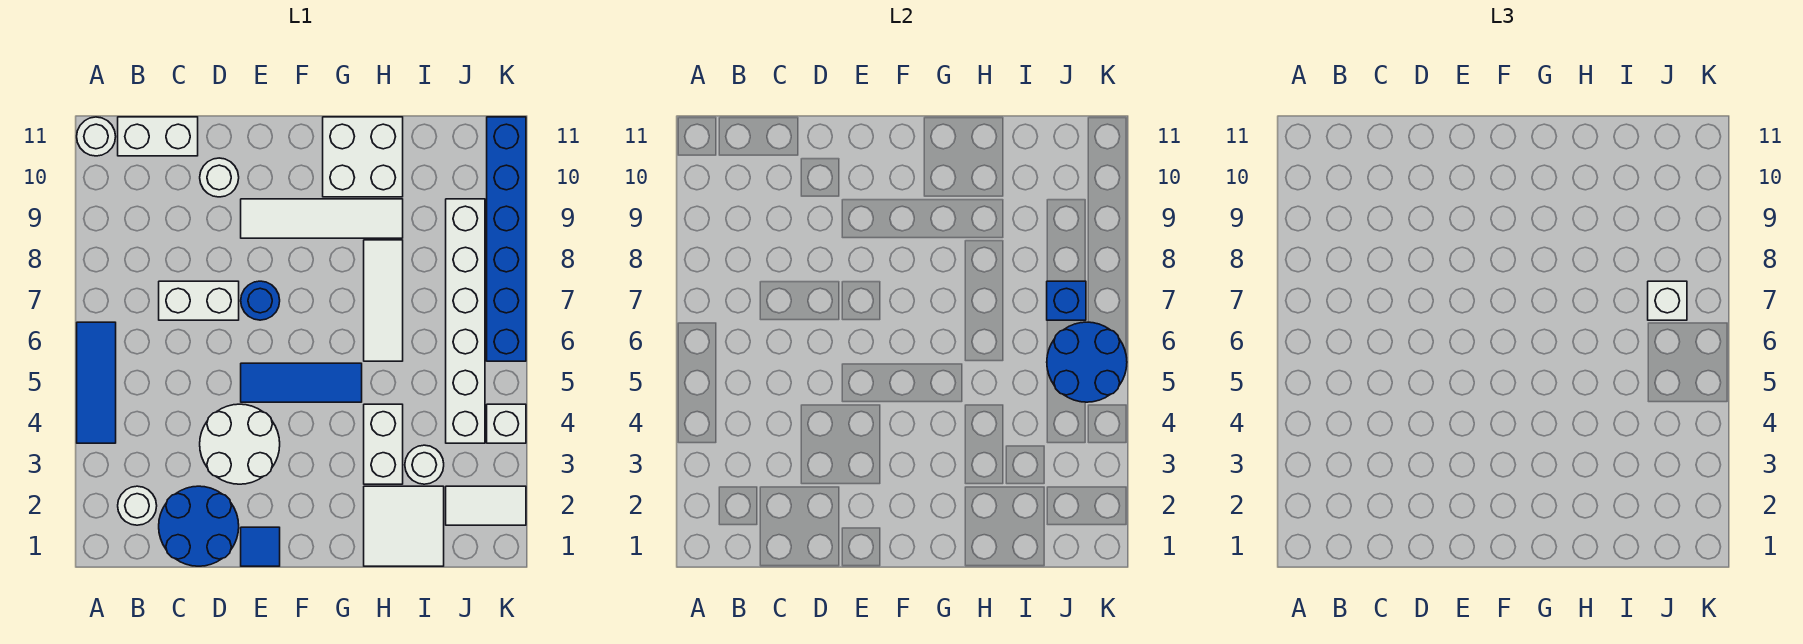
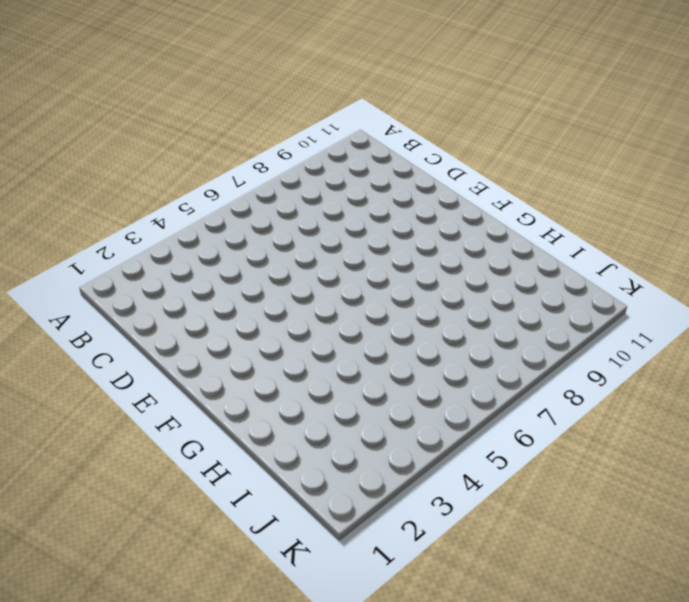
none -> blue 1x3 tile [77,322,116,443]
none -> white 1x1 round brick [77,117,116,156]
none -> white 1x1 round brick [118,486,157,525]

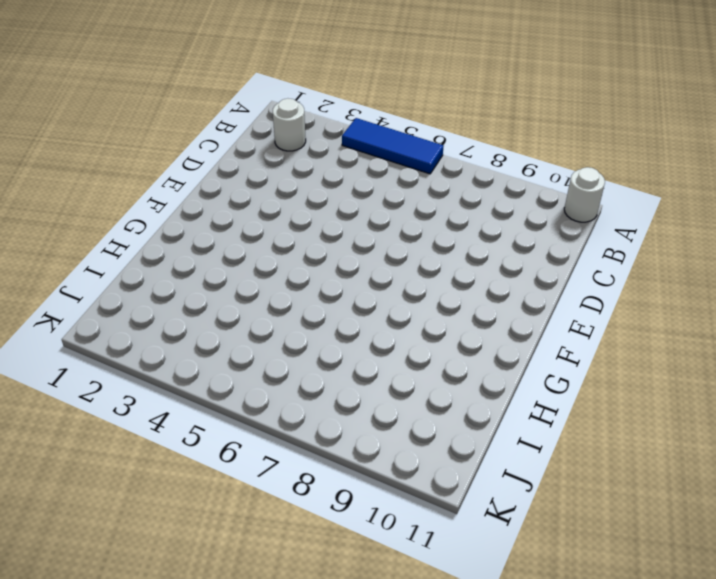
none -> white 1x2 brick [118,117,198,156]
none -> blue 2x2 round brick [159,486,239,566]
none -> white 1x2 brick [159,281,239,320]

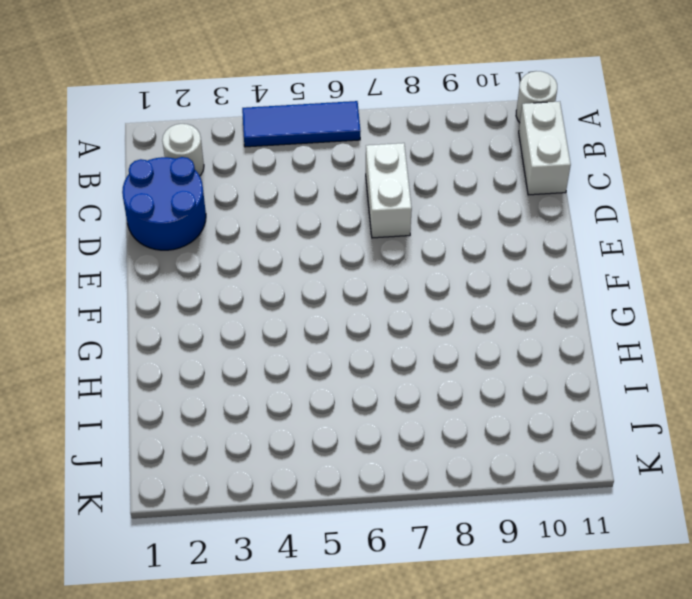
none -> white 2x2 round brick [200,404,280,484]
none -> white 1x1 round brick [200,158,239,197]
none -> blue 1x1 tile [241,527,280,566]

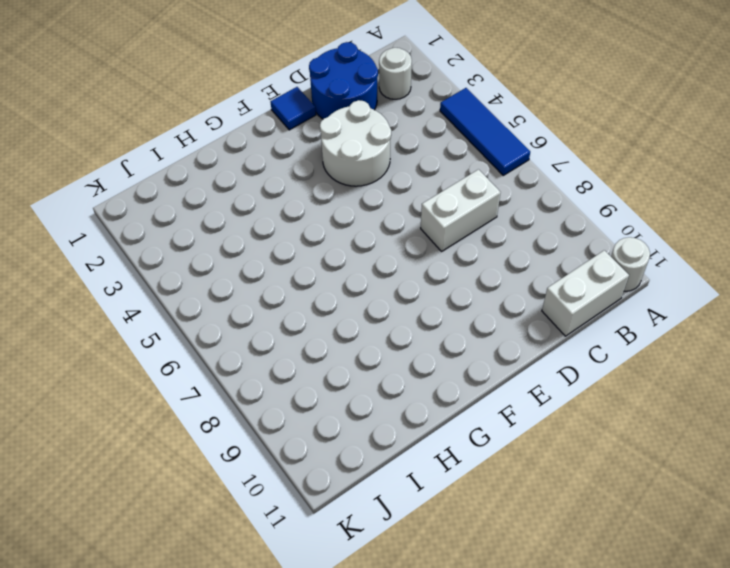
none -> white 1x1 round brick [200,158,239,197]
none -> blue 1x3 tile [241,363,362,402]
none -> blue 1x1 round brick [241,281,280,320]

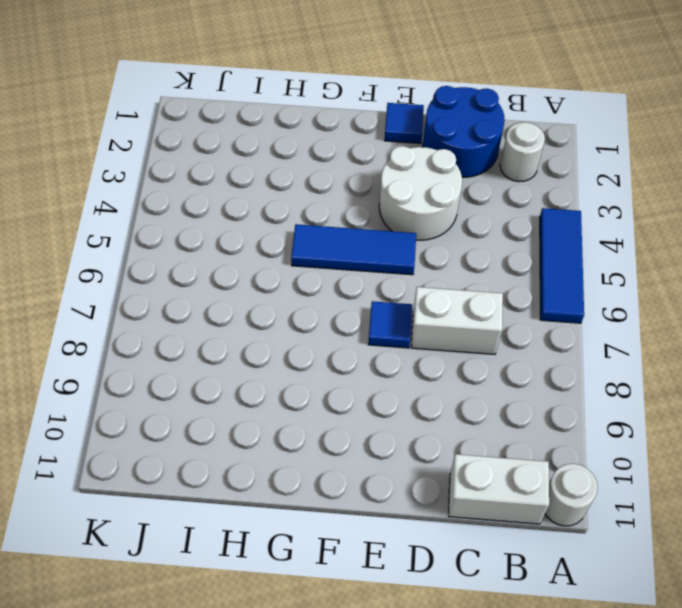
blue 1x1 tile [368,301,412,348] -> blue 1x1 round brick [241,281,280,320]
none -> white 1x1 round brick [200,158,239,197]
none -> white 1x4 tile [241,199,403,238]
none -> white 2x2 brick [323,117,403,197]

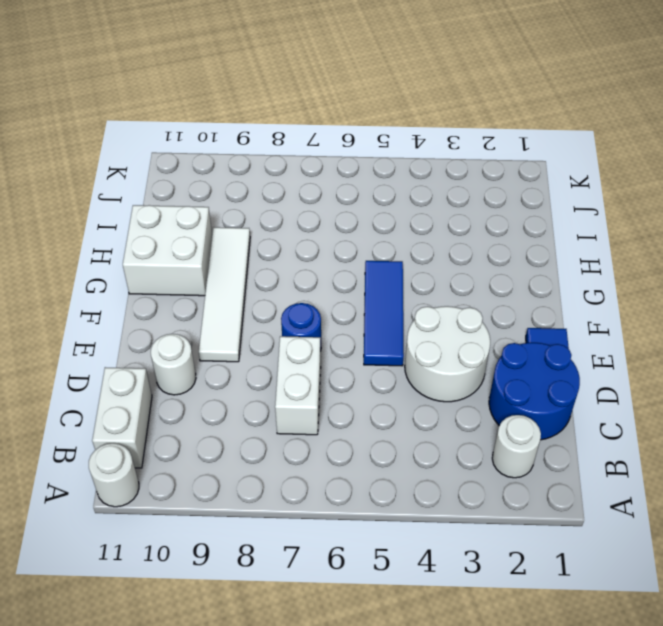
none -> blue 1x3 tile [77,322,116,443]
none -> white 2x2 tile [364,486,444,566]
none -> white 1x2 brick [364,404,403,484]

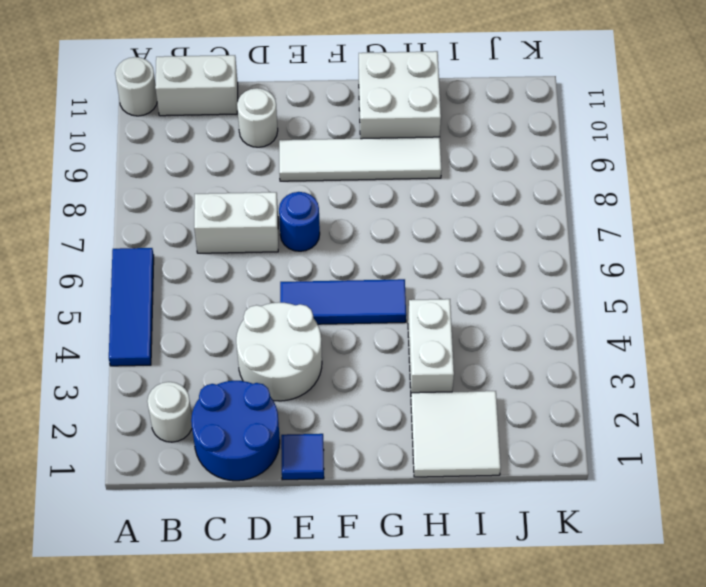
none -> white 1x3 tile [364,240,403,361]
none -> white 1x1 round brick [405,445,444,484]
none -> white 1x2 tile [446,486,526,525]

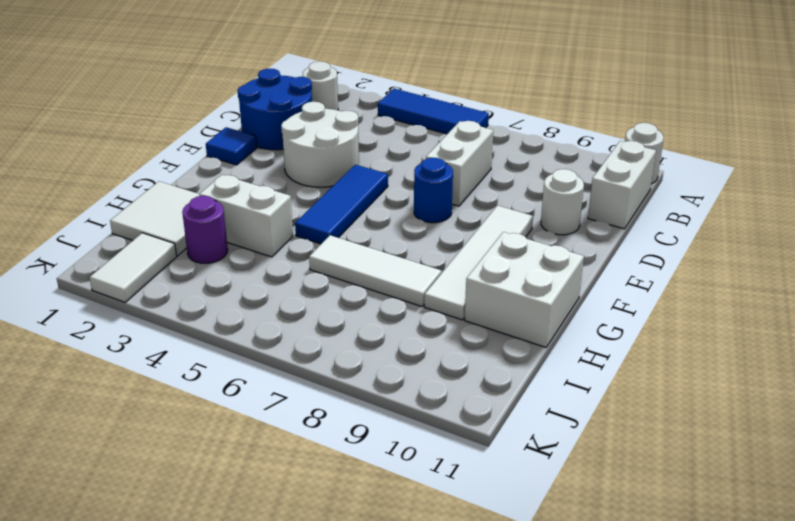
purple 1x1 round brick [182,196,228,263] -> white 1x1 round brick [405,445,444,484]
none -> white 1x6 brick [446,199,485,443]
none -> white 1x1 brick [487,404,526,443]
none -> blue 1x6 brick [487,117,526,361]

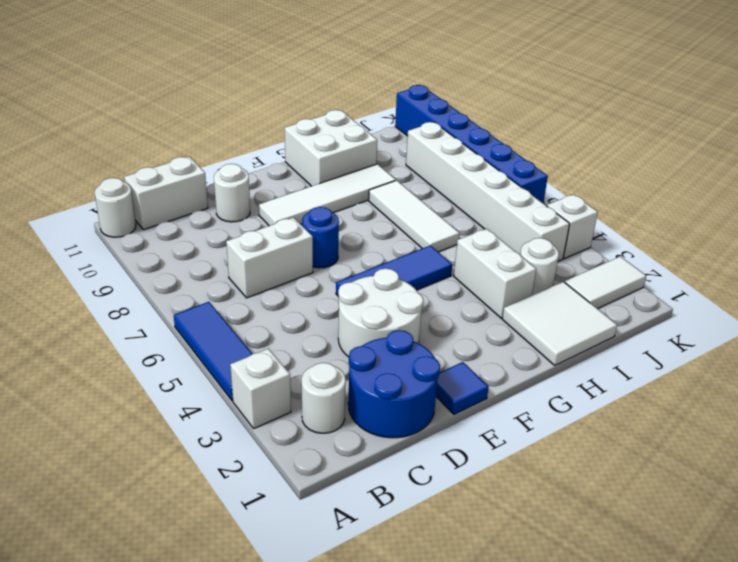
white 1x1 brick [230,349,291,428] -> white 1x1 brick moved to [1648,281,1687,320]
none -> blue 2x2 round brick [1047,322,1127,402]
none -> blue 1x1 brick [1047,281,1086,320]

